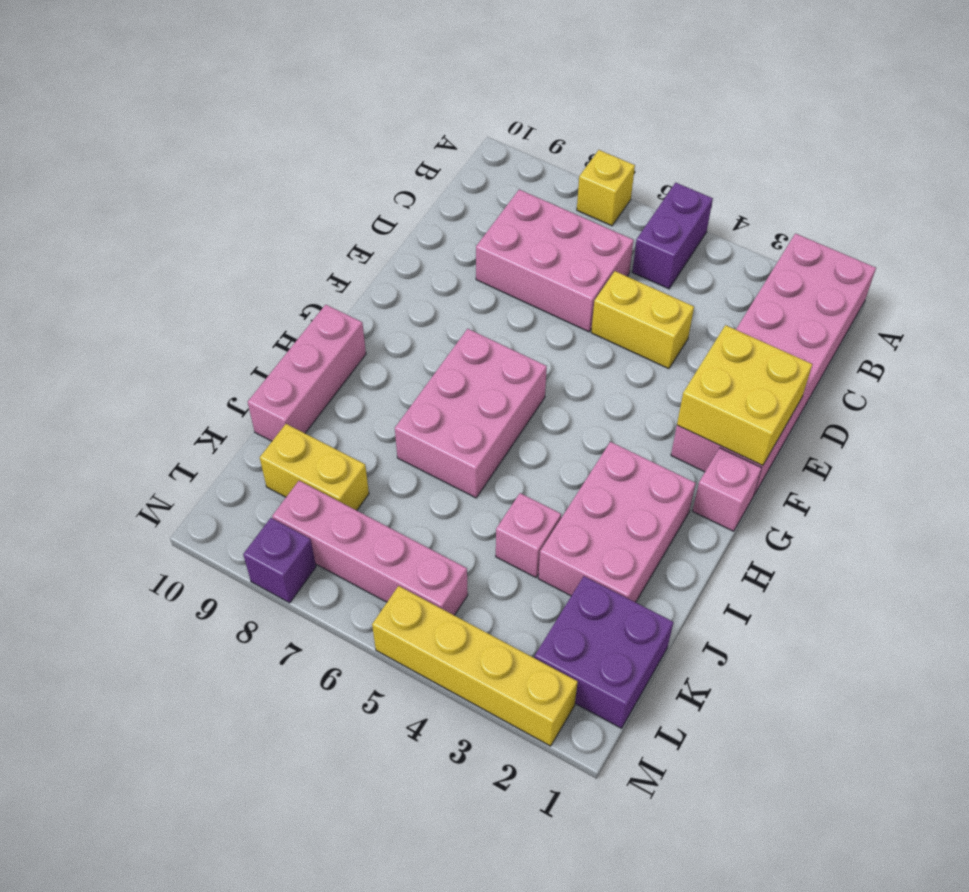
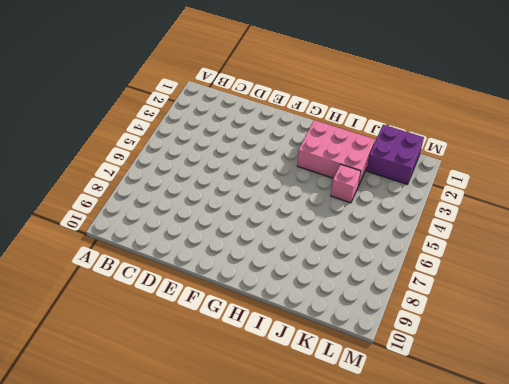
none -> pink 2x6 brick [671,234,876,495]
none -> purple 1x2 brick [632,183,713,289]
none -> yellow 1x1 brick [577,150,635,226]

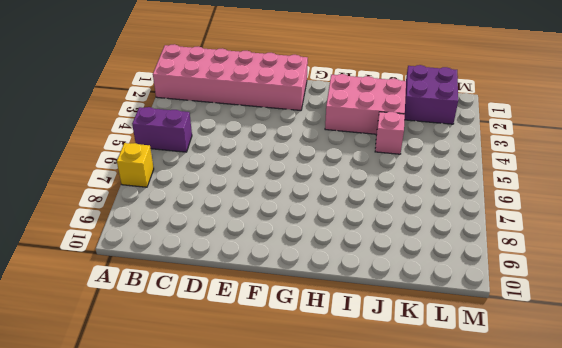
none -> pink 2x3 brick [476,190,634,332]
none -> yellow 1x2 brick [591,271,694,369]
none -> pink 1x1 brick [692,448,762,531]

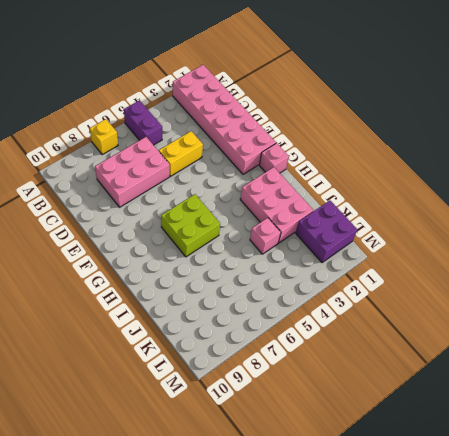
lime 2x2 brick [161,194,220,257] -> pink 2x3 brick [395,329,547,498]
none -> pink 1x3 brick [248,305,366,441]
none -> yellow 1x2 brick [260,424,369,510]
none -> pink 1x4 brick [272,481,468,615]

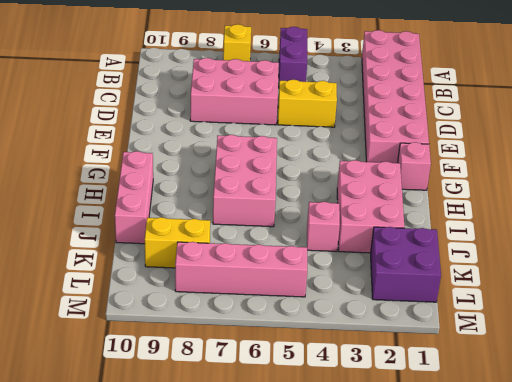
none -> yellow 1x4 brick [372,586,578,746]
none -> purple 1x1 brick [243,518,316,603]
none -> yellow 2x2 brick [677,325,812,466]

